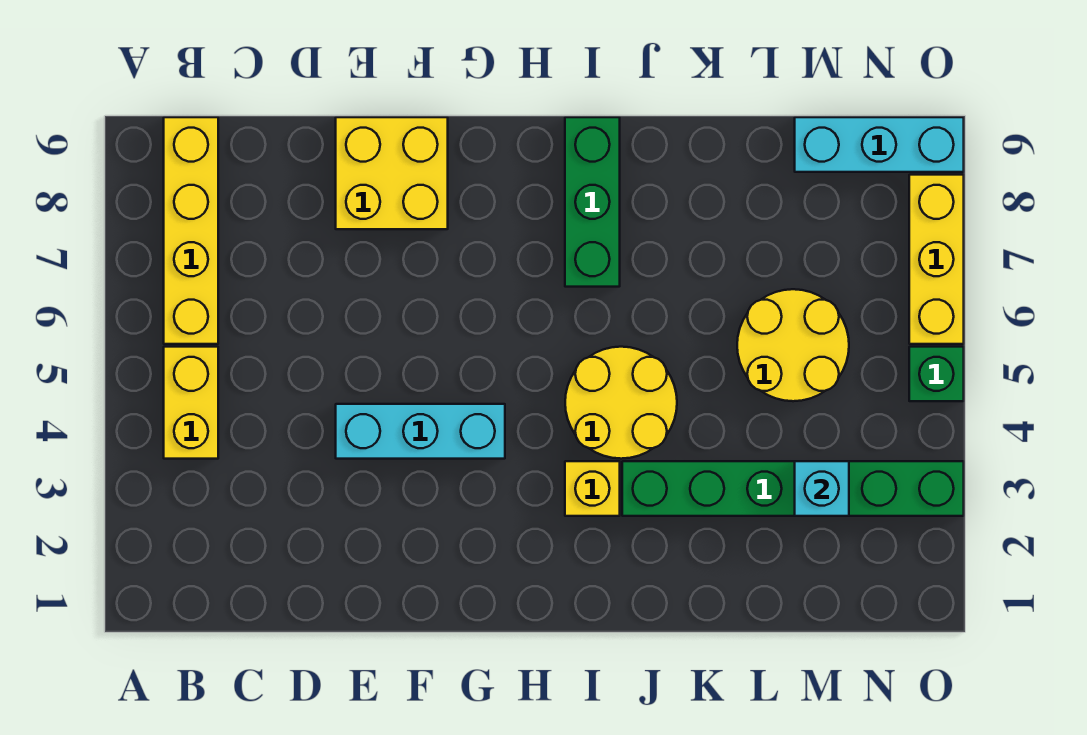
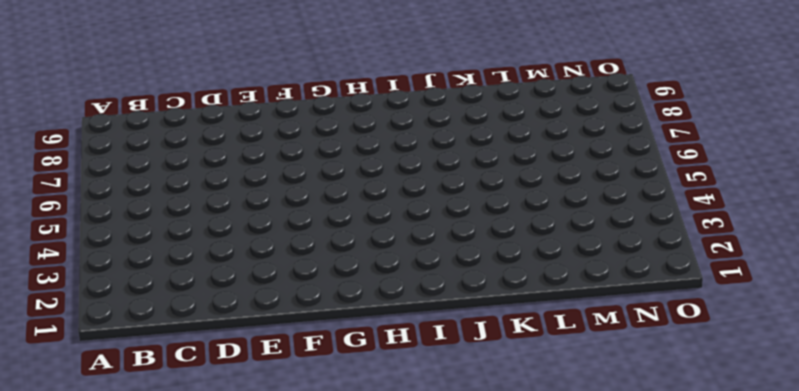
none -> yellow 1x2 brick [164,347,218,459]
none -> yellow 1x4 brick [164,117,218,344]
none -> cyan 1x3 brick [336,404,505,459]

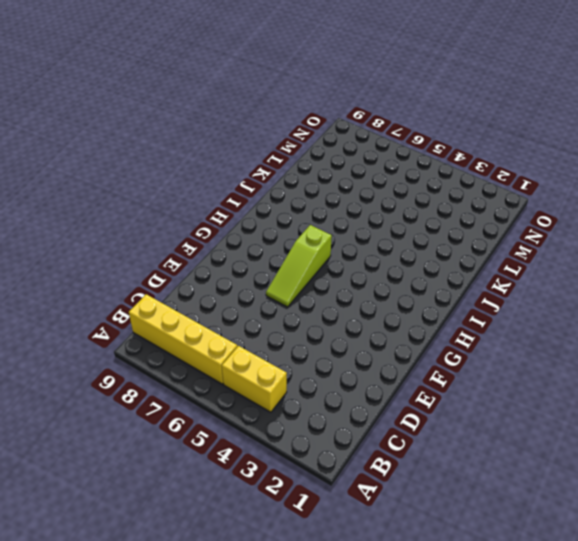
lime 1x3 slope [266,225,332,307] -> none
none -> cyan 1x3 brick [336,404,505,459]
none -> yellow 2x2 brick [336,117,448,229]
none -> yellow 1x1 brick [565,461,620,516]

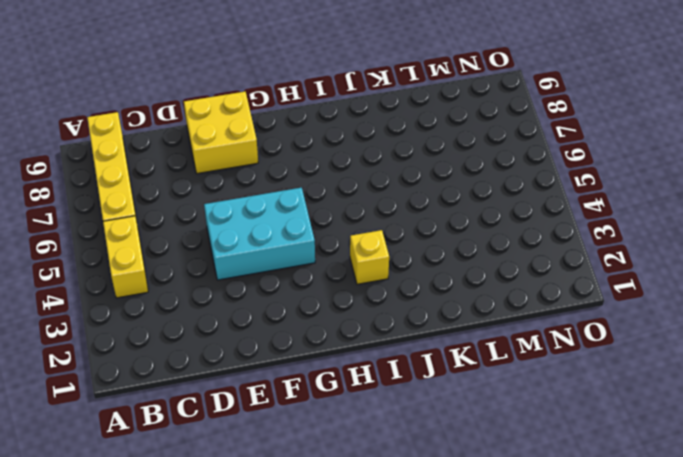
cyan 2x3 brick [204,188,315,280] -> cyan 1x3 brick [336,404,505,459]
none -> yellow 2x2 round brick [565,347,677,459]
none -> green 1x3 brick [565,117,620,287]
none -> green 1x6 brick [622,461,964,516]

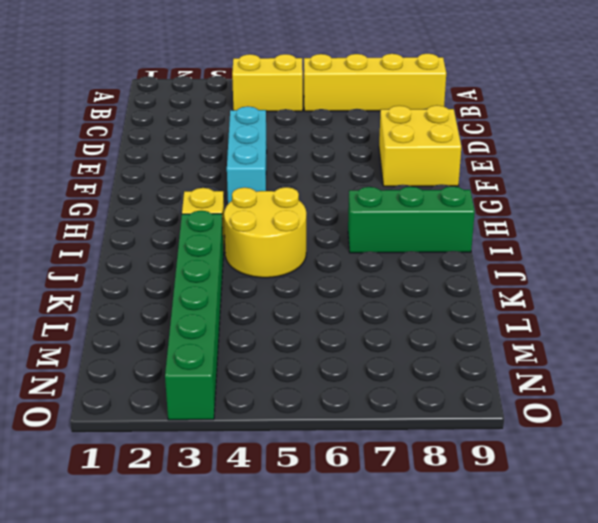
none -> yellow 2x2 round brick [737,289,849,401]
none -> cyan 1x3 brick [795,117,964,172]
none -> green 1x1 brick [909,347,964,401]

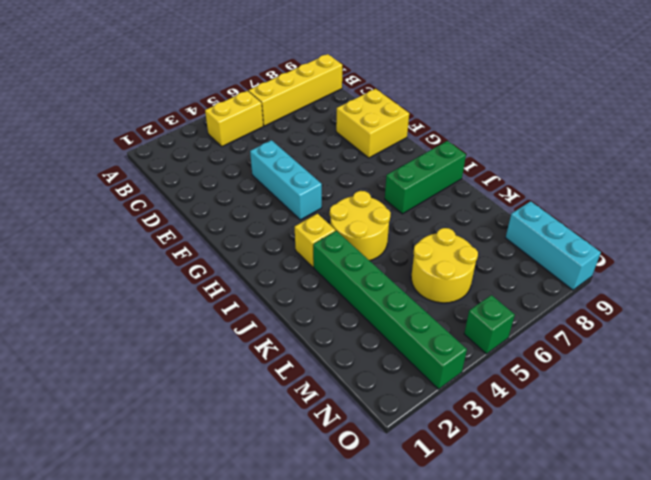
none -> yellow 1x3 brick [909,175,964,344]
none -> cyan 1x1 brick [795,461,849,516]

